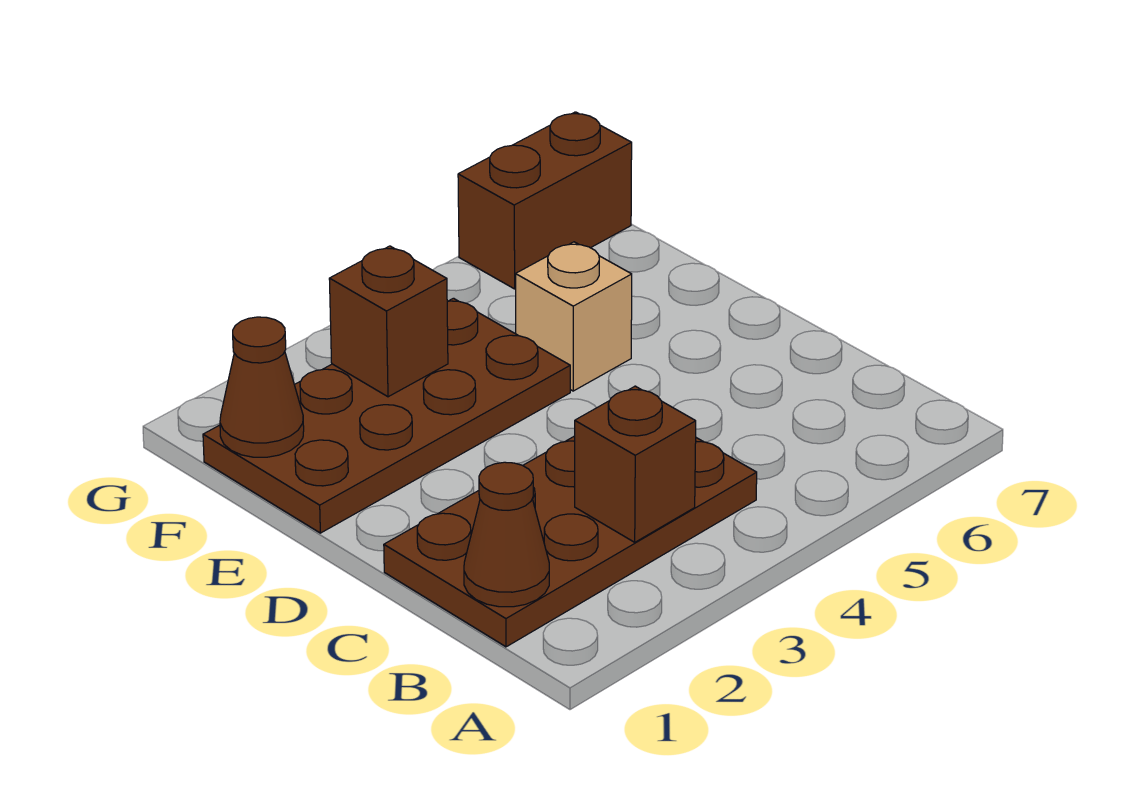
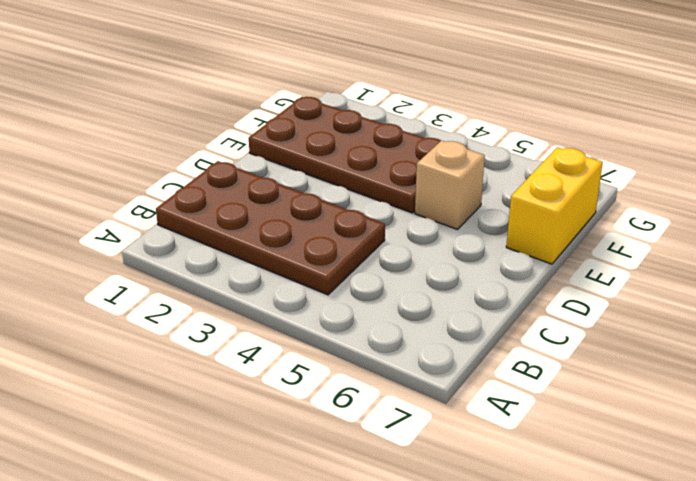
yellow 1x2 brick [506,147,603,264] -> none
none -> brown 1x2 brick [458,112,632,289]
none -> brown 1x1 cone [464,462,549,607]

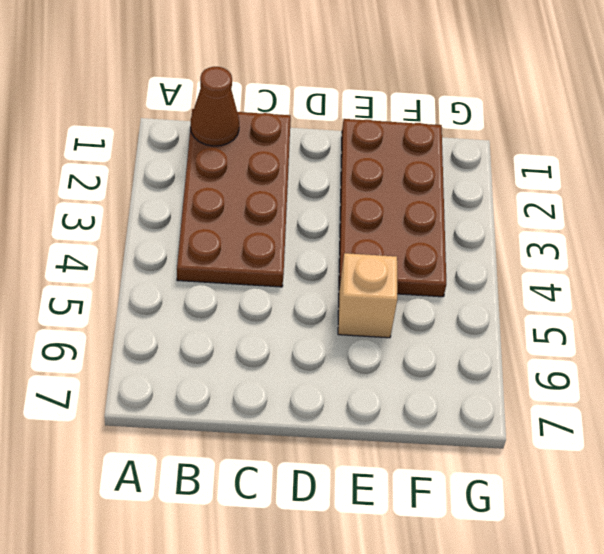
none -> brown 1x2 brick [458,112,632,289]
none -> brown 1x1 brick [575,386,696,542]

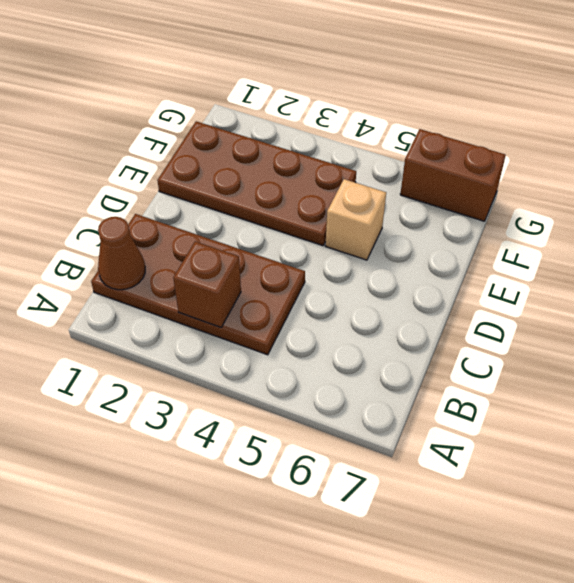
none -> brown 1x1 cone [220,317,304,457]
none -> brown 1x1 brick [329,246,448,397]

